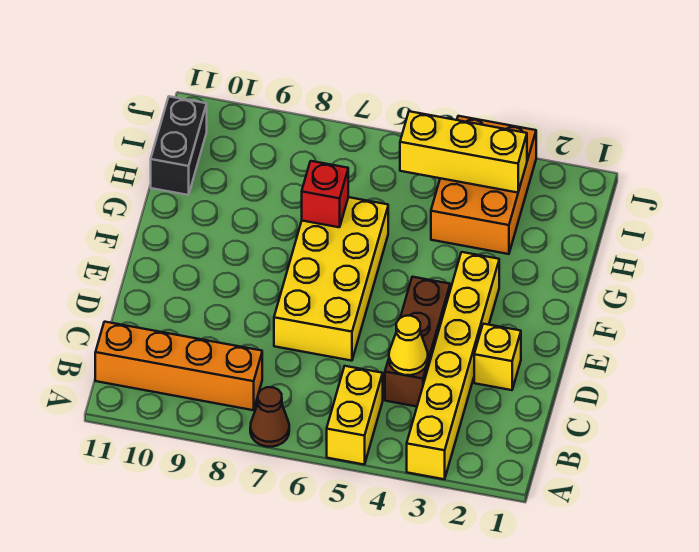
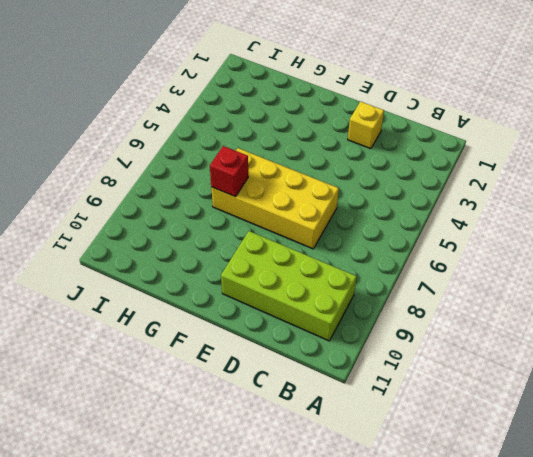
lime 2x4 brick [221,231,357,341] -> orange 1x4 brick [95,322,262,410]
none -> yellow 1x6 brick [407,252,499,479]
none -> yellow 1x2 brick [327,366,383,464]
none -> brown 1x1 cone [250,387,289,447]

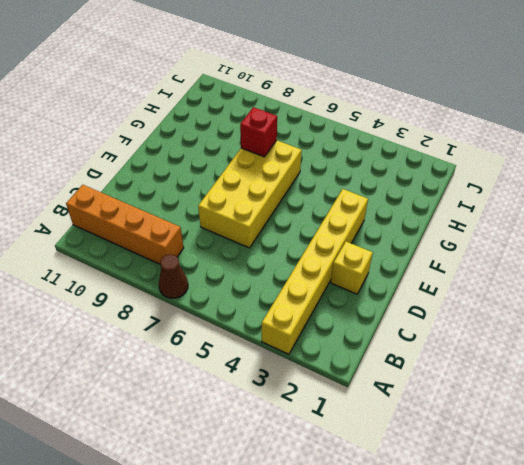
none -> yellow 1x2 brick [327,366,383,464]
none -> brown 1x3 brick [385,277,450,407]
none -> orange 2x3 brick [431,116,536,254]

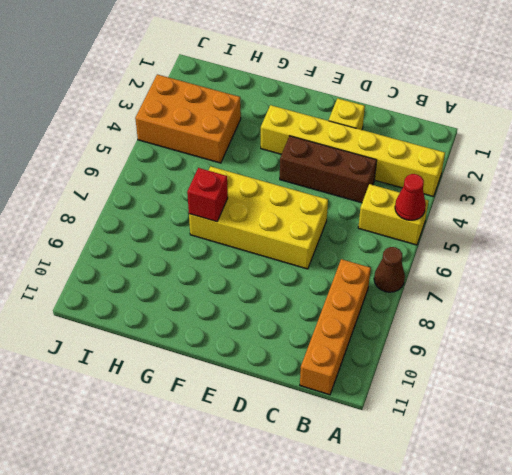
red 1x1 cone [395,174,426,220] -> none
none -> black 1x2 brick [151,96,207,195]
none -> yellow 1x1 cone [389,316,428,375]
none -> yellow 1x3 brick [400,111,527,193]

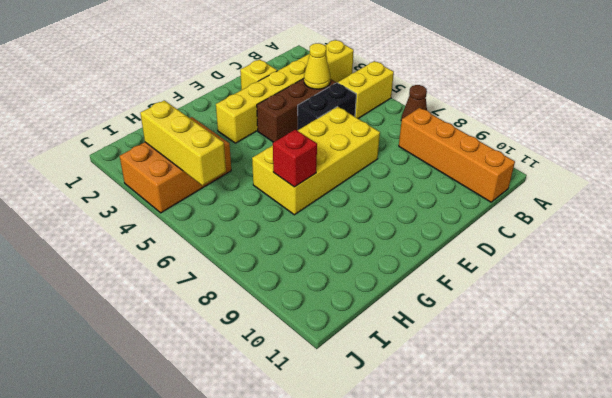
black 1x2 brick [298,83,356,130] -> black 1x2 brick moved to [151,96,207,195]

